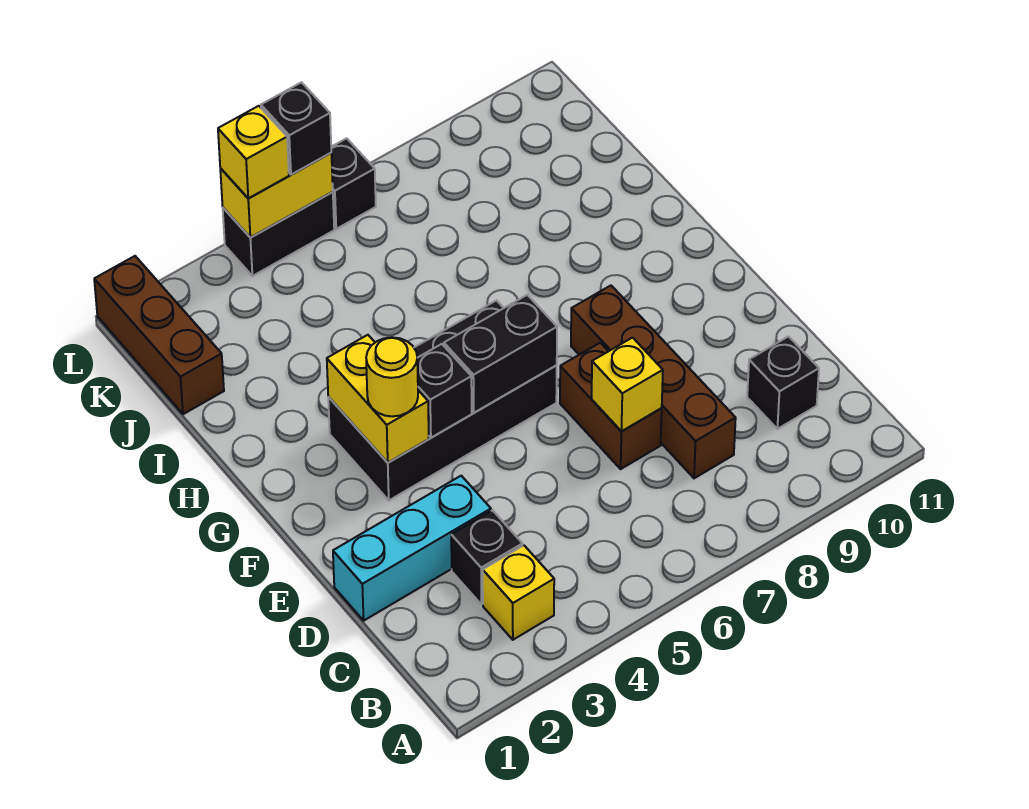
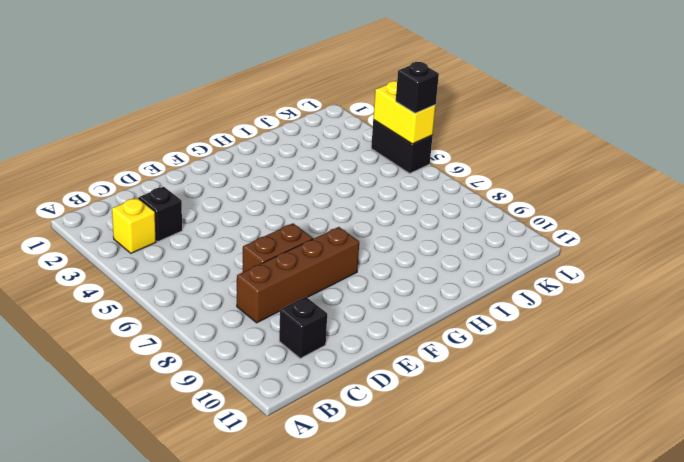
none -> cyan 1x3 brick [333,476,491,620]
none -> black 2x4 brick [328,301,557,500]
none -> brown 1x3 brick [94,256,224,414]

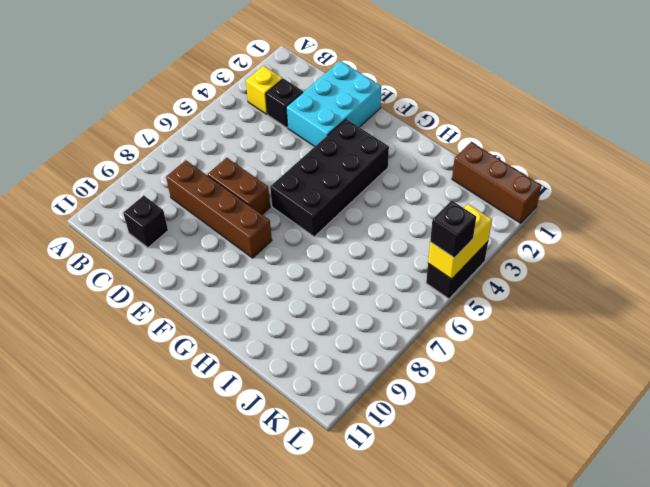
cyan 2x3 brick [286,61,381,146] -> cyan 1x3 brick [333,476,491,620]
none -> black 1x1 brick [331,138,376,229]
none -> yellow 1x1 brick [592,338,663,432]
none -> yellow 1x2 brick [327,335,429,463]

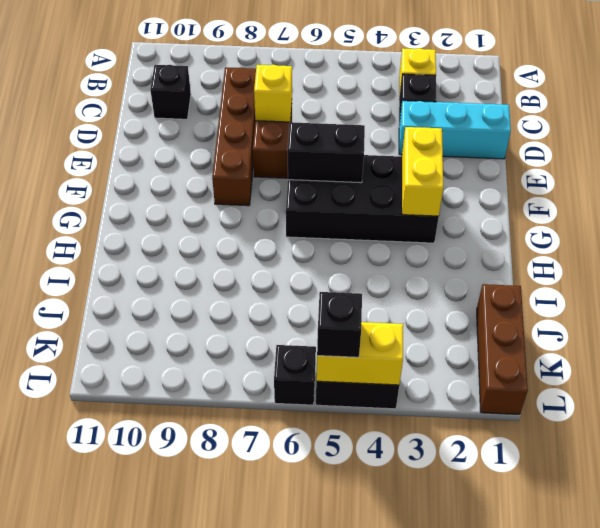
none -> black 1x1 brick [417,344,472,438]
none -> yellow 1x1 round brick [366,337,418,416]
none -> yellow 1x1 brick [218,106,289,198]

